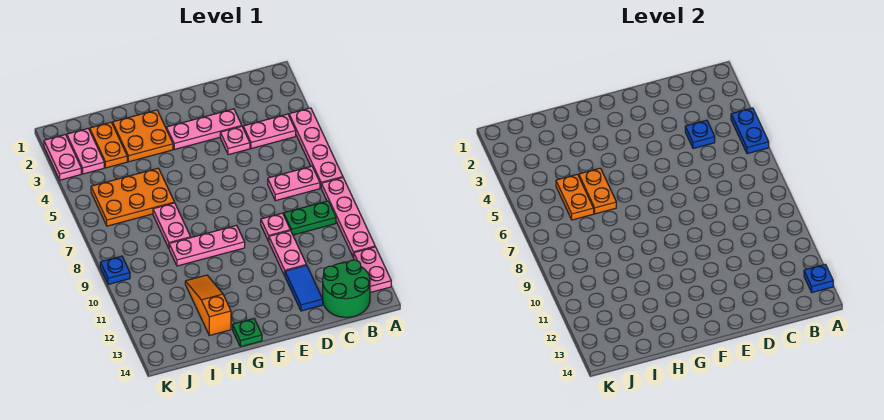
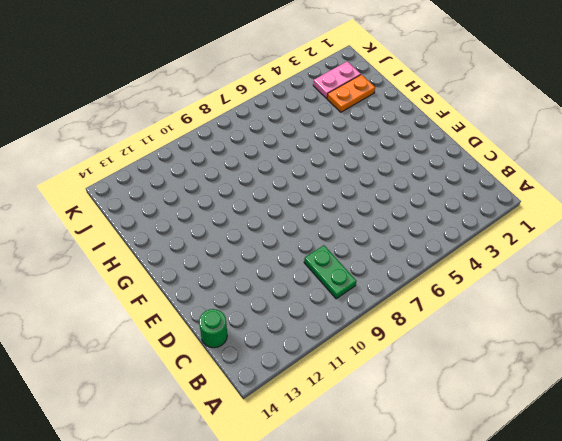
green 1x1 round brick [199,309,227,348] -> green 2x2 round brick [323,260,370,317]
none -> pink 1x4 plate [289,108,343,187]
none -> pink 1x4 plate [321,178,375,258]
none -> pink 1x2 plate [354,247,391,293]

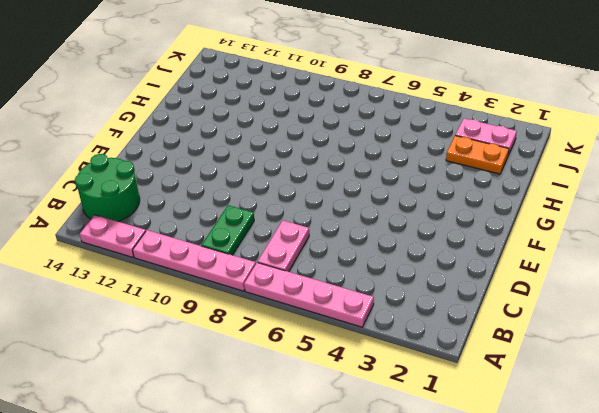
none -> pink 1x2 plate [243,114,296,149]
none -> pink 1x3 plate [166,109,242,149]
none -> pink 1x1 plate [220,126,250,155]

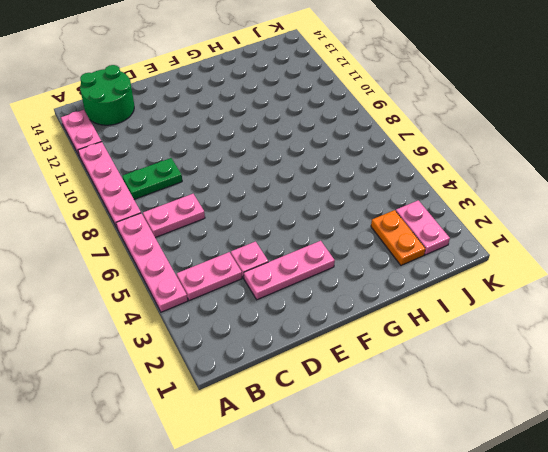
none -> pink 1x1 plate [261,213,290,241]
none -> pink 1x2 plate [269,231,306,276]
none -> blue 1x2 tile [285,265,323,311]

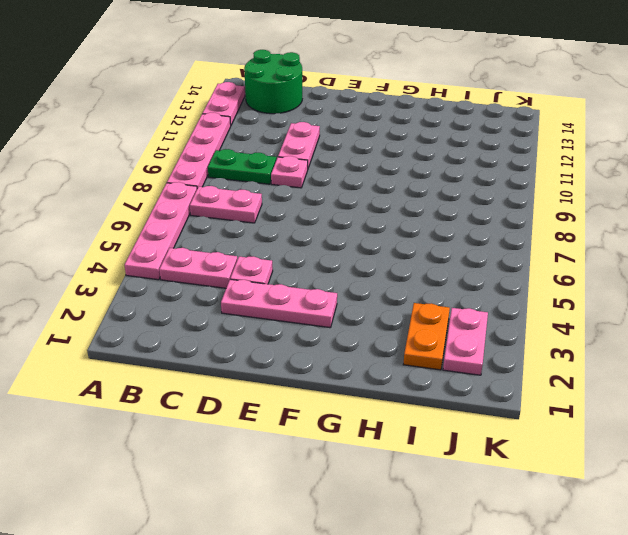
none -> blue 1x2 tile [285,265,323,311]
none -> pink 1x3 plate [169,225,245,266]
none -> orange 2x2 plate [113,110,173,162]

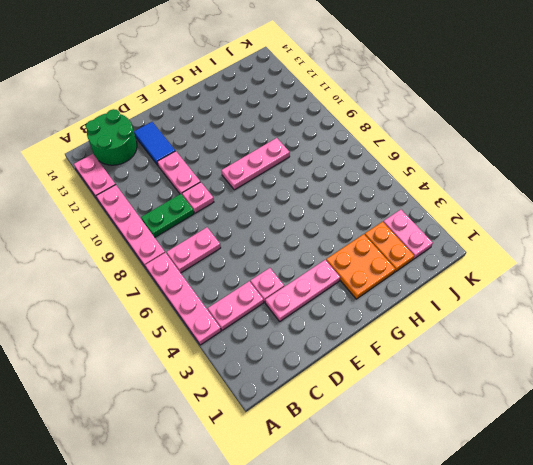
none -> green 1x1 plate [233,319,262,347]
none -> orange 2x3 plate [91,168,174,226]
none -> pink 1x2 plate [153,203,191,248]

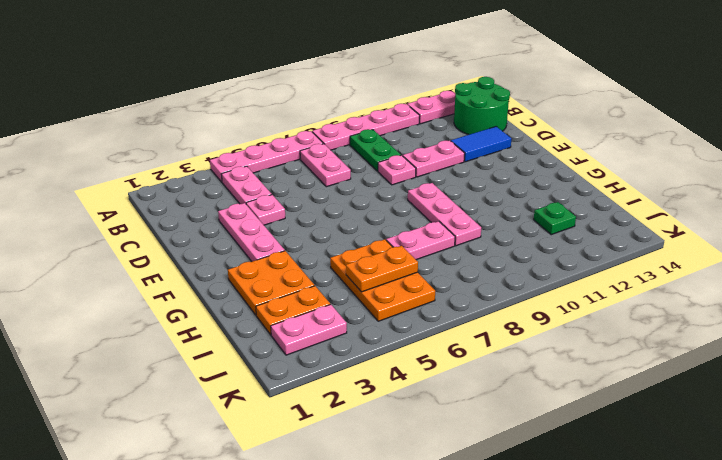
green 1x1 plate [534,202,576,235] -> green 1x1 plate moved to [233,319,262,347]
none -> orange 1x3 slope [185,275,231,335]
none -> pink 1x2 plate [44,135,81,180]
none -> blue 1x1 plate [100,256,130,284]

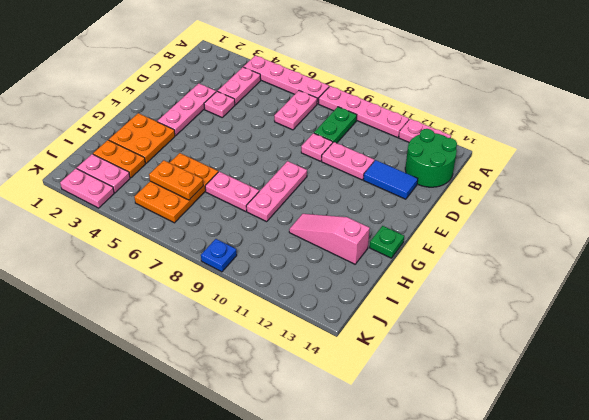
pink 1x3 slope [289,214,370,264] -> orange 1x3 slope [185,275,231,335]
none -> blue 1x2 plate [731,108,769,154]
none -> blue 1x1 plate [804,264,833,293]
none -> blue 1x1 plate [685,120,715,149]

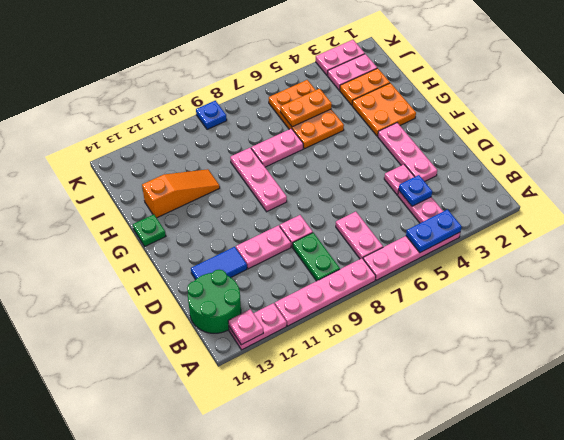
pink 1x1 plate [228,309,263,345] -> blue 1x1 plate [804,264,833,293]
none -> orange 1x2 plate [579,168,616,214]

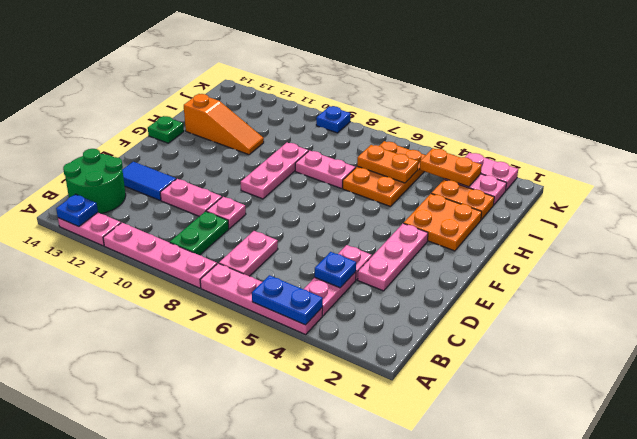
orange 1x2 plate [420,148,482,187] -> orange 1x2 plate moved to [579,168,616,214]

